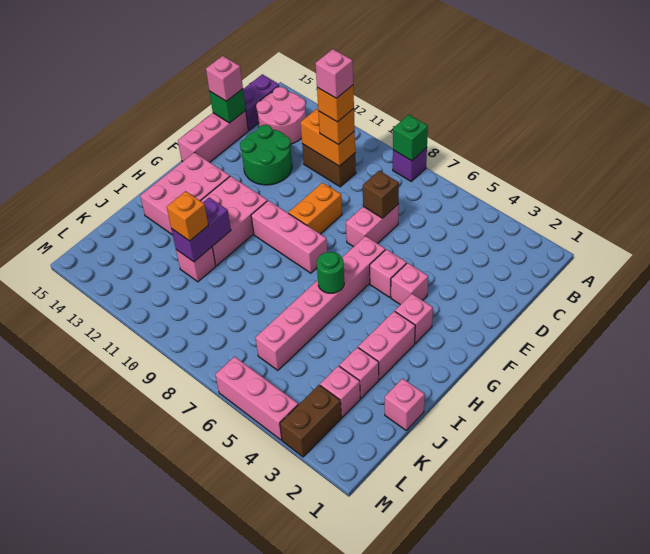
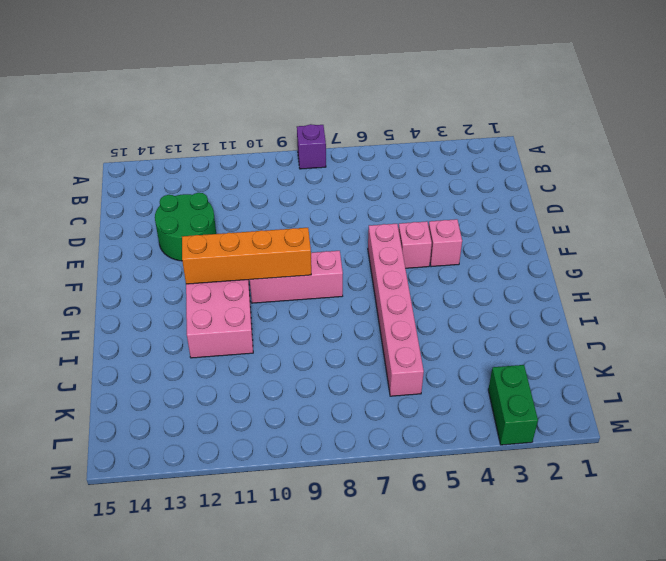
orange 1x4 brick [182,228,311,284] -> none
green 1x2 brick [488,365,538,445] -> brown 1x2 brick [280,385,341,457]
none -> pink 2x2 round brick [256,87,306,144]
none -> purple 1x2 brick [243,74,279,130]
none -> brown 1x2 brick [302,144,356,187]
none -> pink 1x2 brick [346,204,399,247]

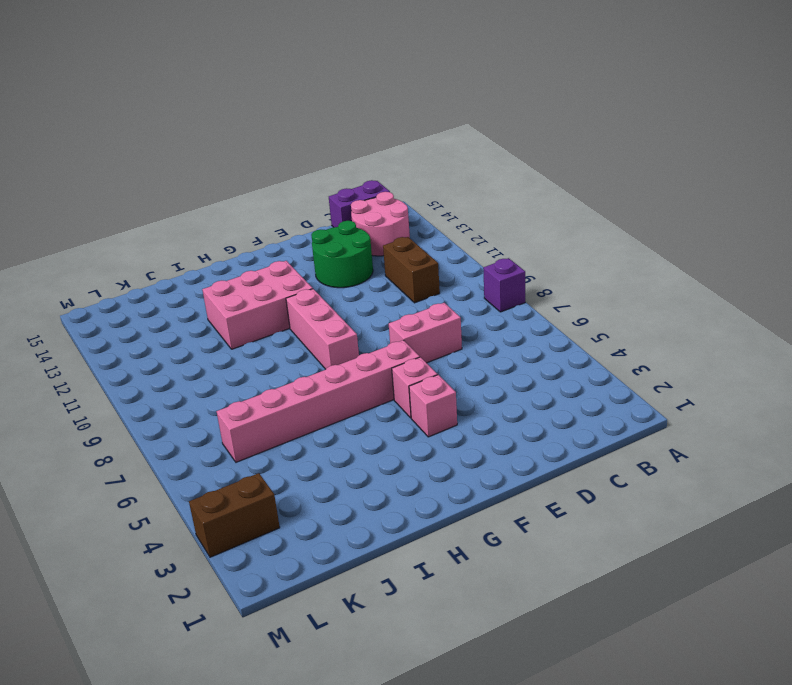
none -> pink 1x3 brick [178,111,248,162]
none -> orange 1x2 brick [288,183,342,234]
none -> pink 1x1 brick [395,294,433,343]
none -> pink 2x3 brick [140,152,230,235]

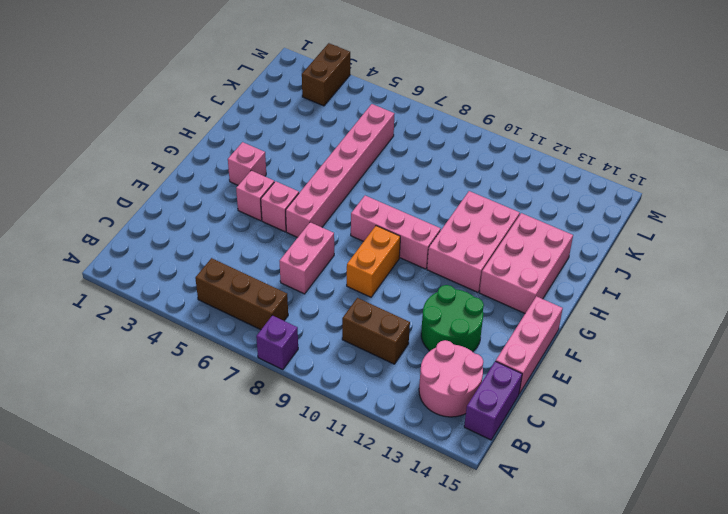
brown 1x3 brick [195,258,288,330] -> none
none -> pink 1x2 brick [358,311,415,380]
none -> pink 1x1 brick [385,378,425,430]
none -> pink 1x1 brick [339,347,379,398]
none -> pink 1x1 brick [176,247,216,282]

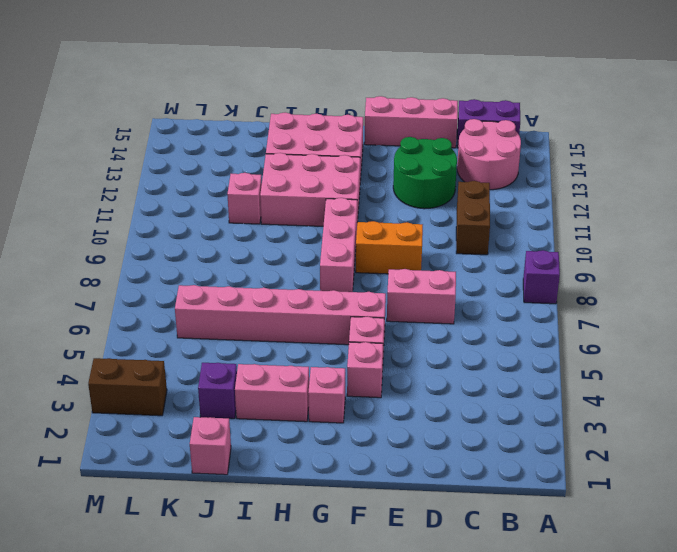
purple 1x1 brick [198,363,237,419] -> pink 1x1 brick [339,347,379,398]
none -> pink 1x1 brick [320,366,360,417]
none -> pink 1x3 brick [215,357,298,440]
none -> green 1x1 brick [393,115,428,161]
none -> orange 1x2 brick [301,109,355,166]

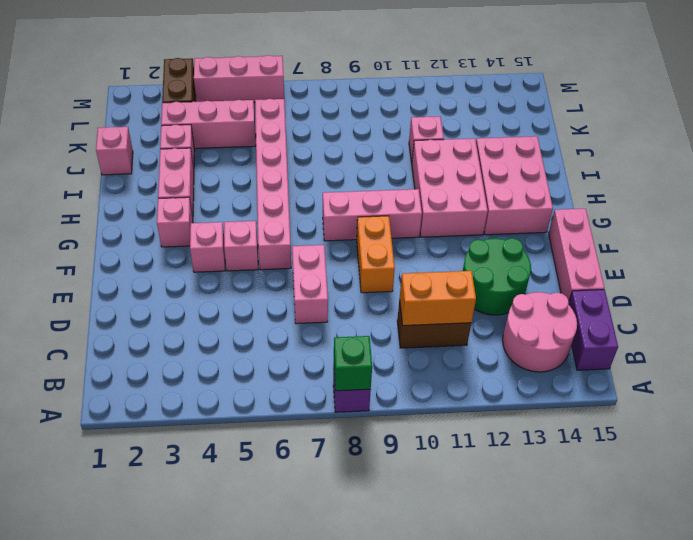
pink 1x3 brick [161,100,256,148] -> pink 1x1 brick [320,366,360,417]
none -> brown 1x1 brick [363,171,399,218]
none -> green 1x1 brick [209,89,246,123]
none -> green 1x1 round brick [317,252,344,293]
none -> purple 1x2 brick [172,198,231,262]

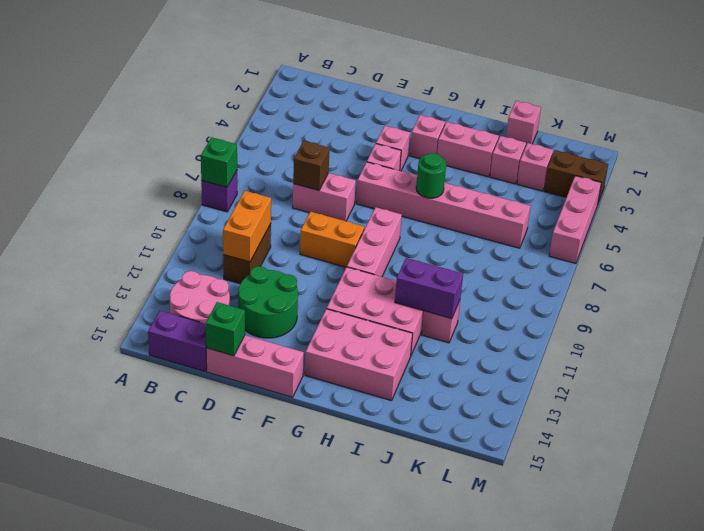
none -> orange 1x1 brick [318,109,355,145]
none -> pink 1x1 brick [206,56,243,101]
none -> orange 1x1 brick [167,191,208,241]
none -> orange 1x1 brick [317,85,354,122]

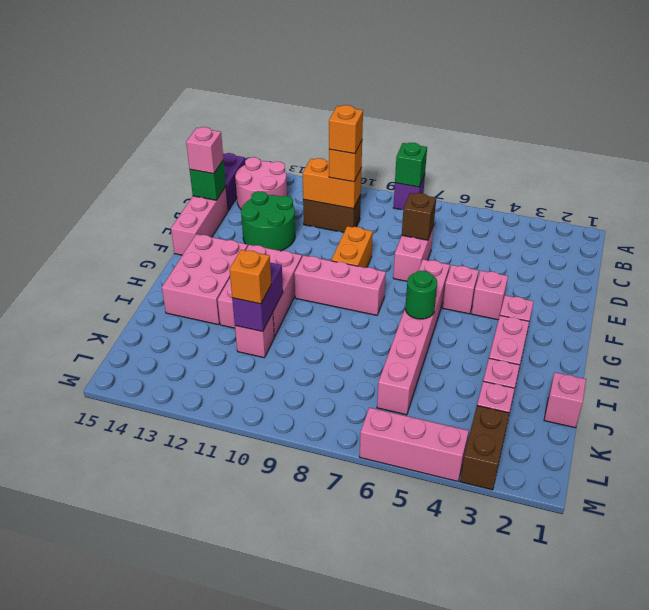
none -> pink 1x1 brick [316,49,353,98]

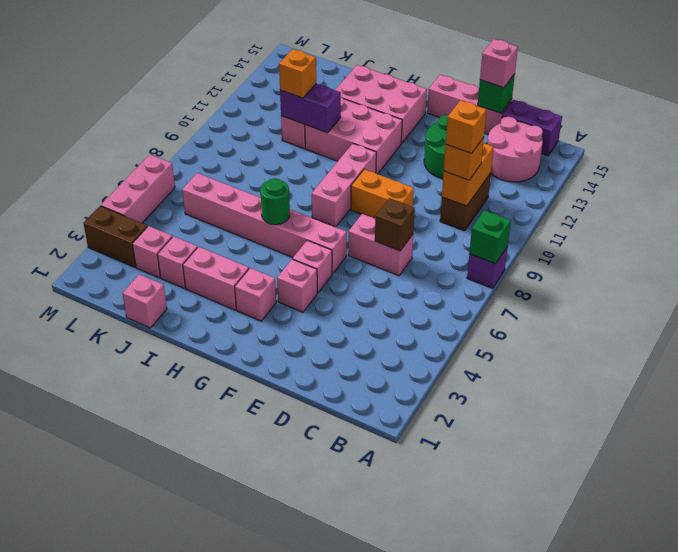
none -> pink 1x1 brick [316,49,353,98]

